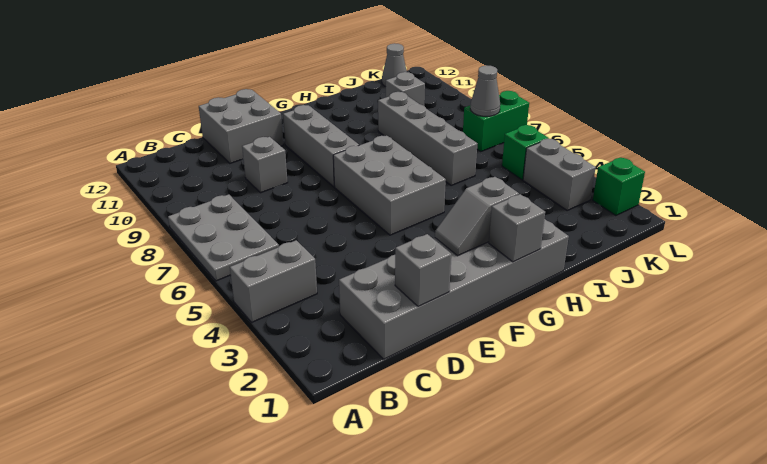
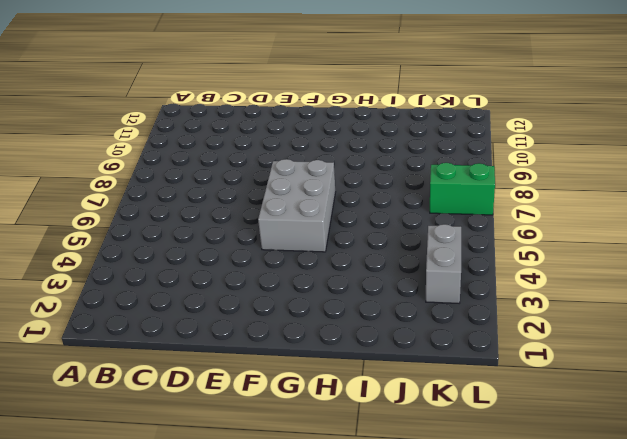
none -> grey 1x2 brick [230,240,317,322]
none -> grey 2x3 plate [168,194,279,281]
none -> grey 2x6 brick [339,219,569,359]

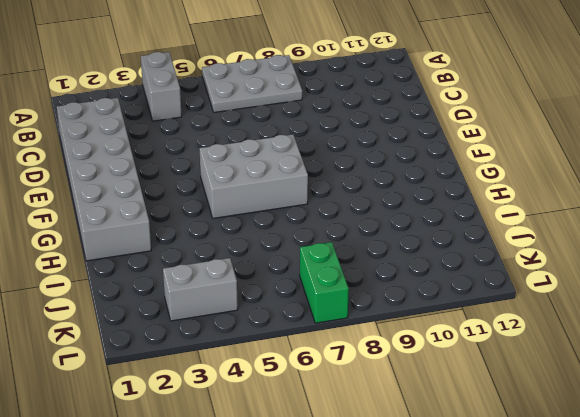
none -> grey 1x1 brick [242,137,288,193]
none -> grey 2x2 brick [199,89,283,163]
none -> grey 1x3 brick [283,105,359,187]

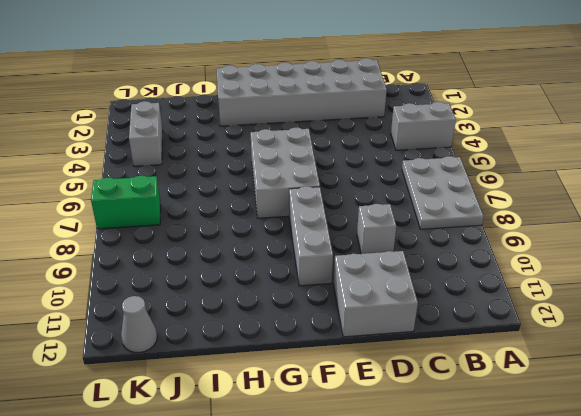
none -> grey 1x4 brick [378,92,478,185]
none -> grey 1x1 brick [386,72,425,106]
none -> green 1x1 brick [502,125,549,180]

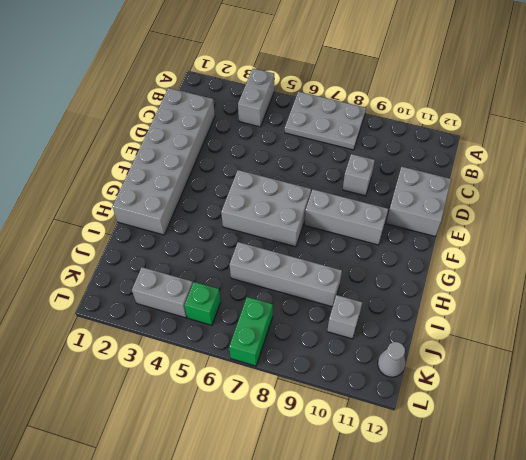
none -> green 1x1 brick [593,158,645,215]
none -> grey 1x1 brick [395,234,451,307]
none -> grey 1x2 slope [435,177,519,256]

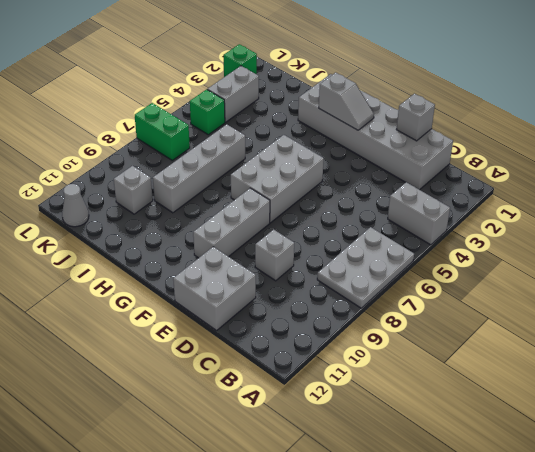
none -> grey 1x1 brick [489,194,545,262]
none -> grey 1x1 cone [470,65,500,116]

